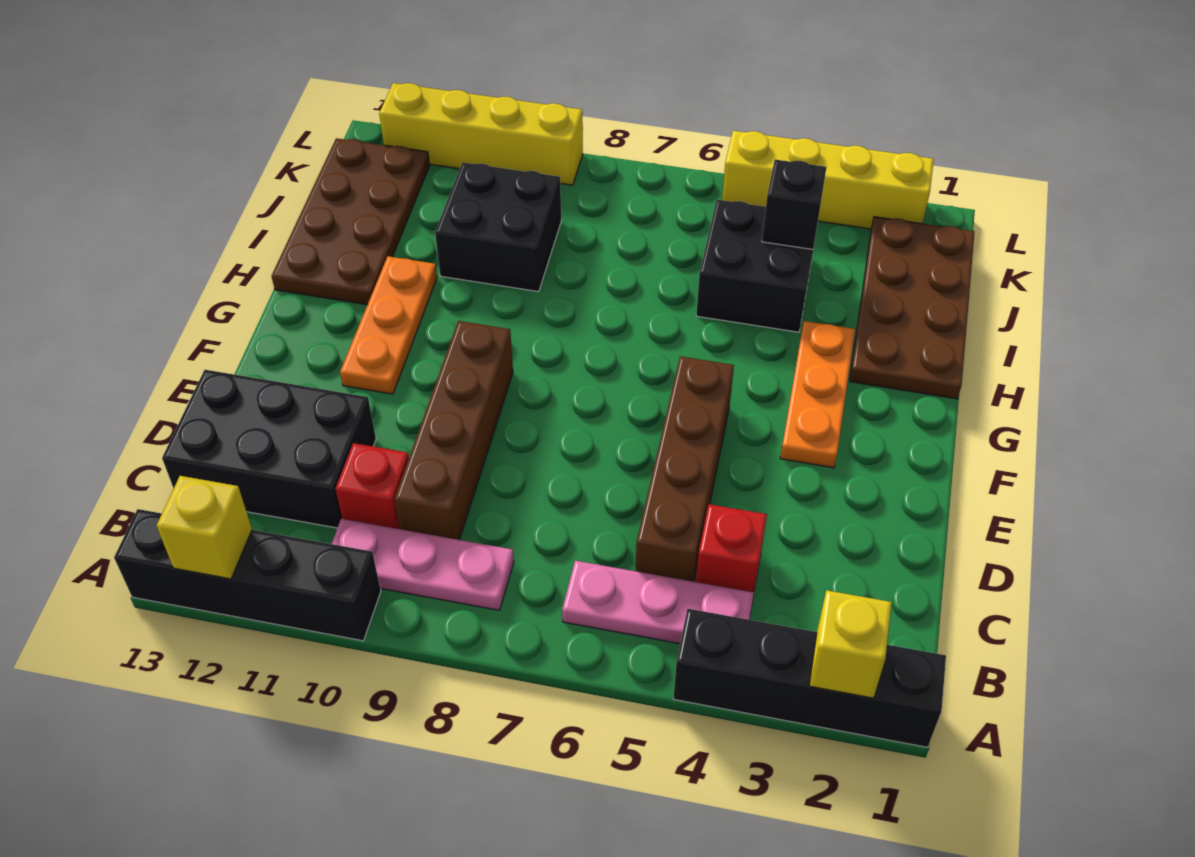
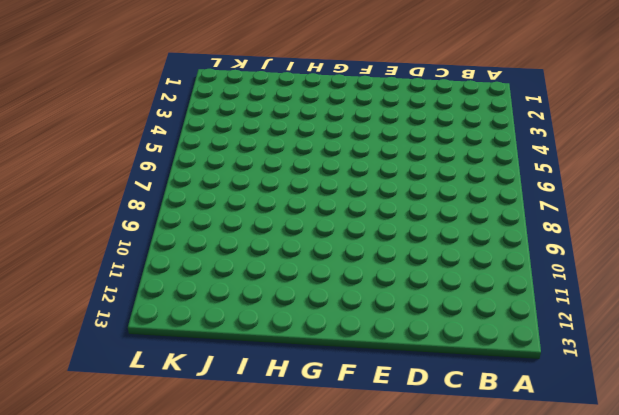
none -> black 1x4 brick [673,609,946,747]
none -> black 1x4 brick [114,509,381,641]
none -> pink 1x3 plate [562,561,754,644]

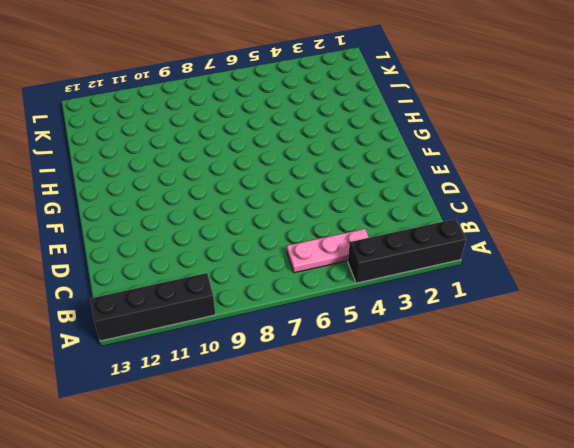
none -> pink 1x3 plate [332,519,514,610]
none -> red 1x1 brick [696,504,767,592]
none -> brown 1x4 brick [636,356,734,582]

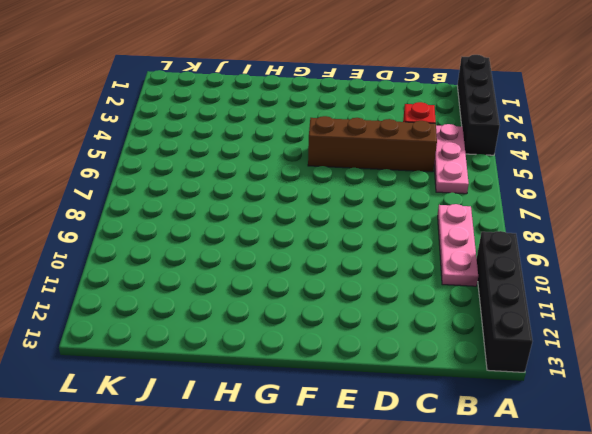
none -> brown 1x4 brick [394,321,513,540]
none -> red 1x1 brick [336,443,409,529]
none -> black 2x3 brick [162,370,376,528]

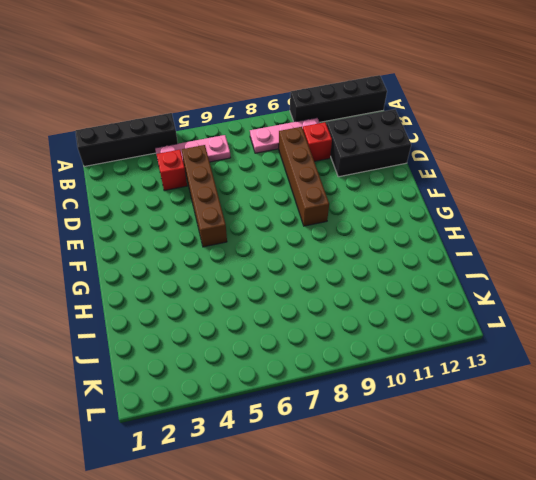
none -> orange 1x3 plate [780,321,855,468]
none -> orange 1x3 plate [340,256,437,394]
none -> brown 2x4 plate [850,217,974,399]

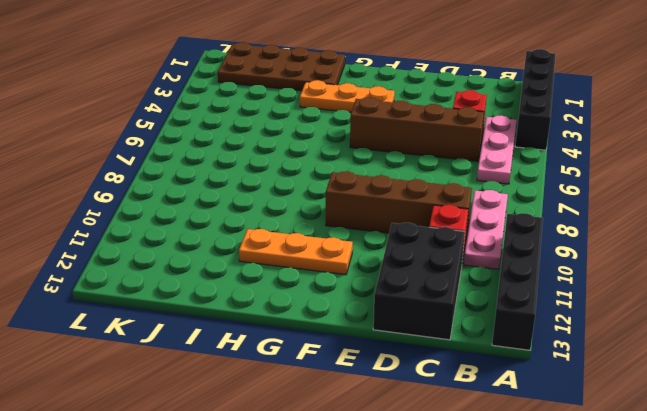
none -> brown 2x4 plate [272,138,430,305]
none -> black 2x2 brick [696,200,817,332]
none -> black 2x2 brick [435,162,561,292]

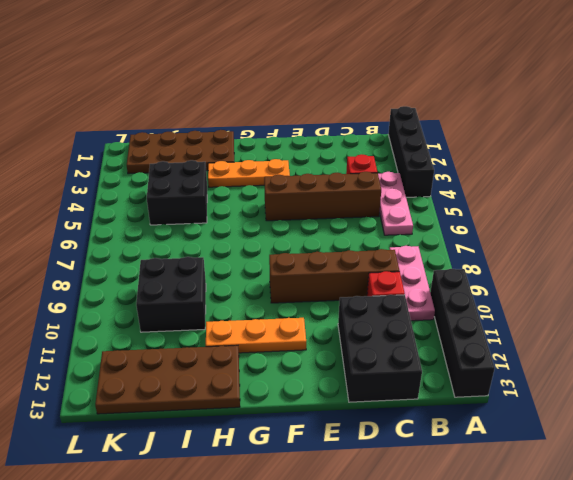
none -> yellow 1x4 brick [722,131,934,229]
none -> yellow 1x4 brick [379,83,583,185]
none -> yellow 1x1 brick [809,590,892,698]

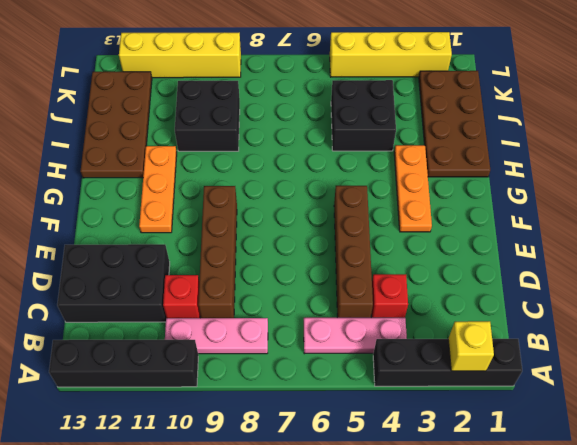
none -> yellow 1x1 brick [157,476,252,579]
none -> black 1x1 brick [762,160,826,249]

